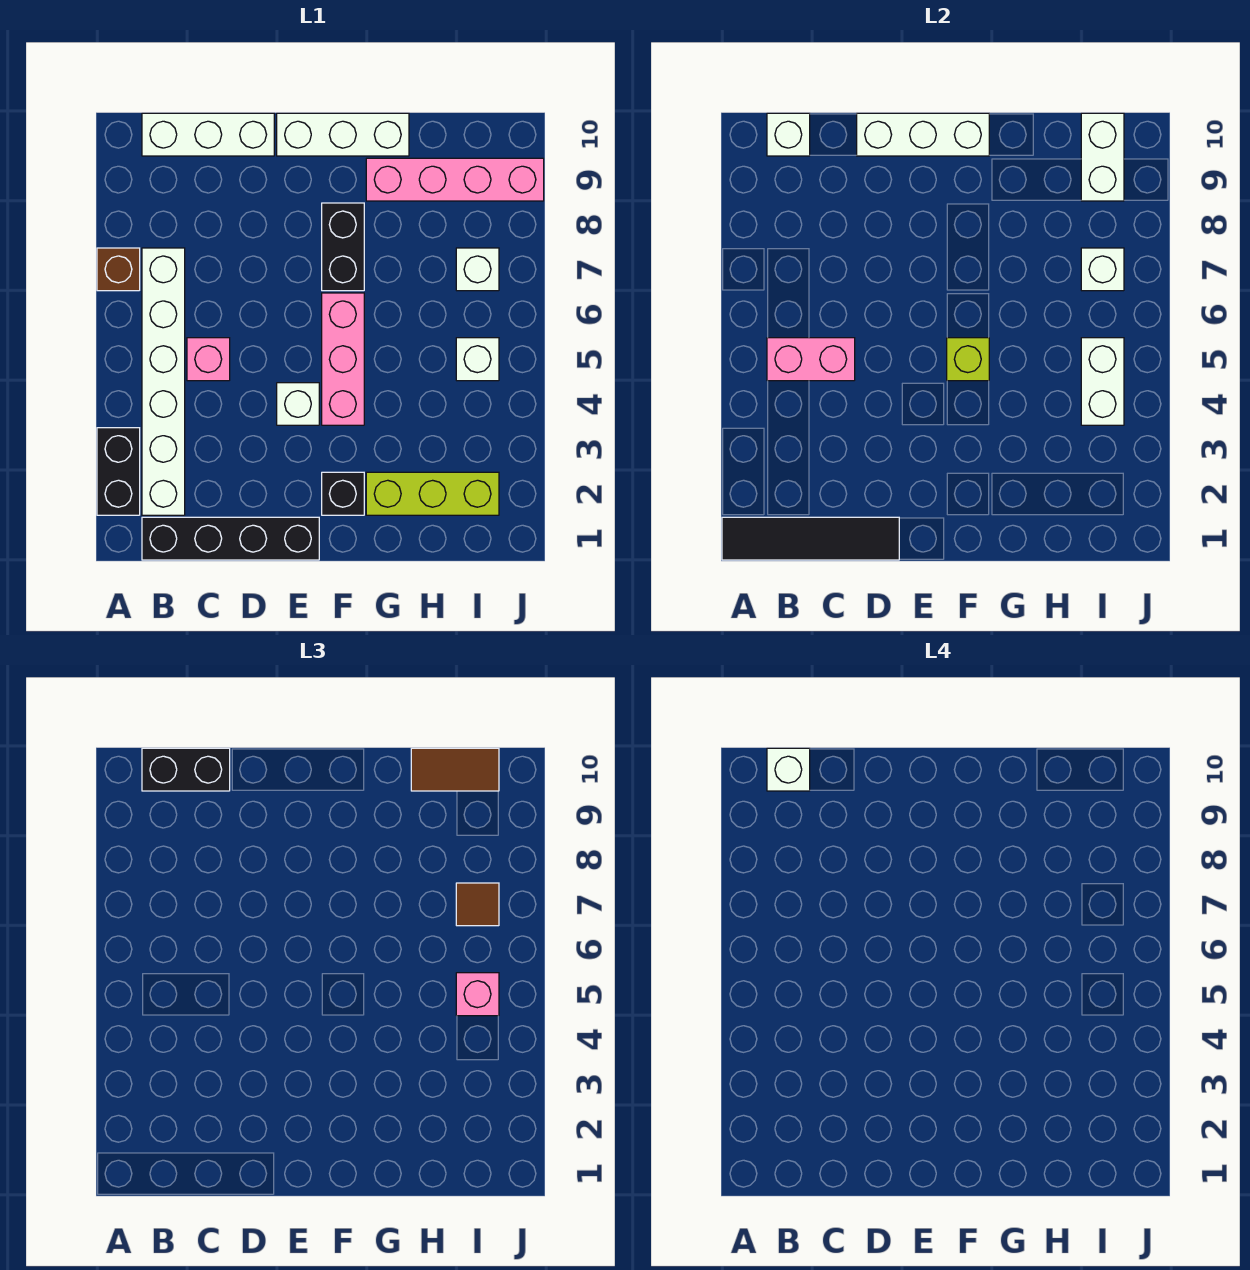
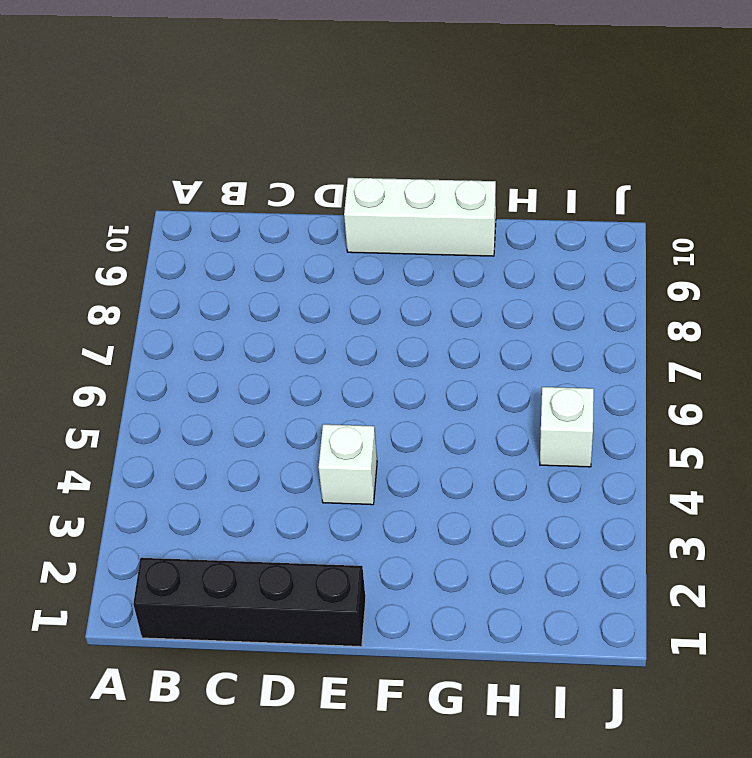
none -> black 1x2 brick [97,428,140,515]
none -> brown 1x1 brick [97,248,140,291]
none -> white 1x6 brick [142,248,185,515]

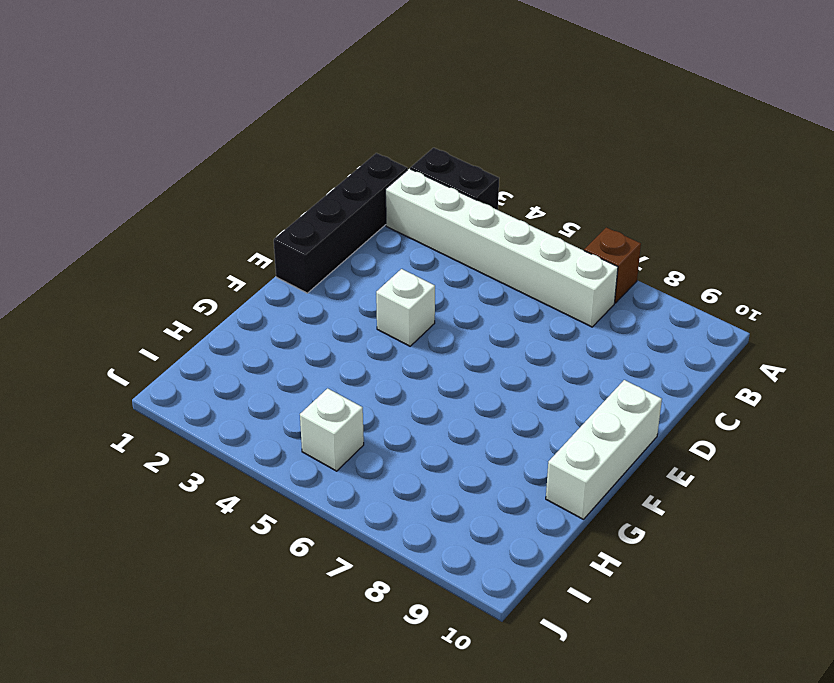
none -> white 1x3 brick [142,113,274,156]
none -> pink 1x1 brick [187,338,230,381]
none -> black 1x1 brick [322,472,364,515]

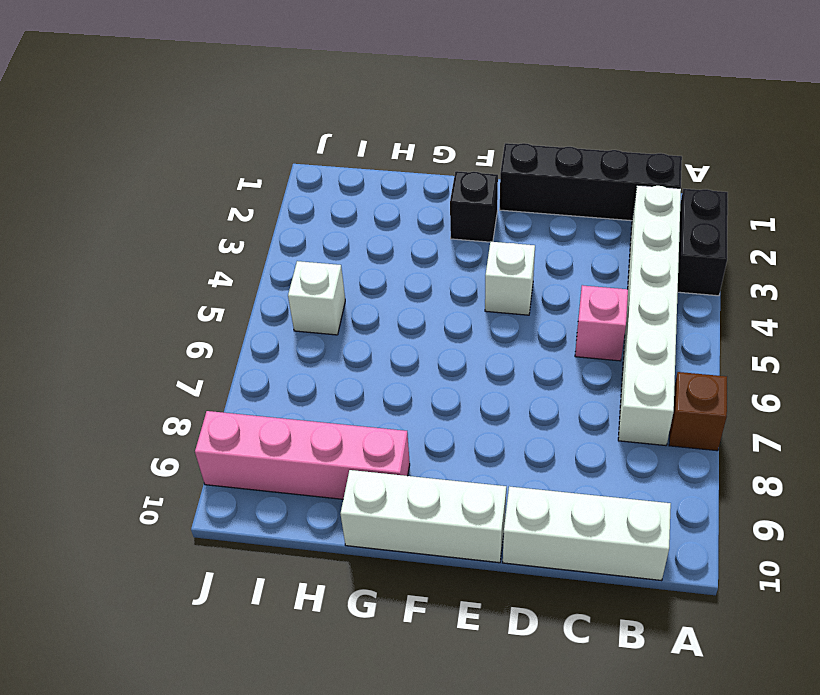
none -> pink 1x3 brick [322,293,364,425]
none -> black 1x2 brick [322,203,364,291]
none -> lime 1x3 brick [366,472,499,515]

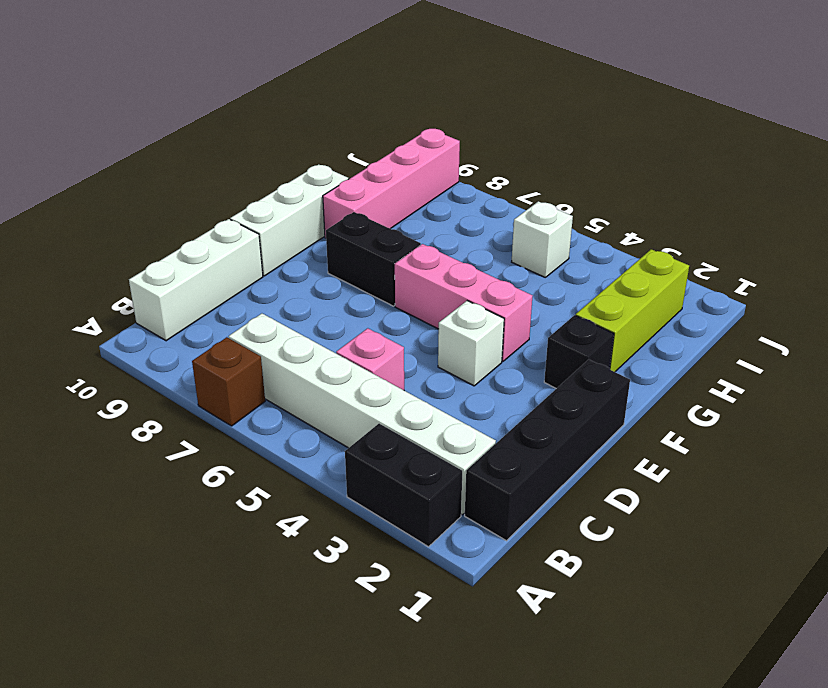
none -> white 1x1 brick [456,248,499,291]
none -> black 1x4 tile [722,517,899,560]
none -> pink 1x2 brick [767,338,855,381]

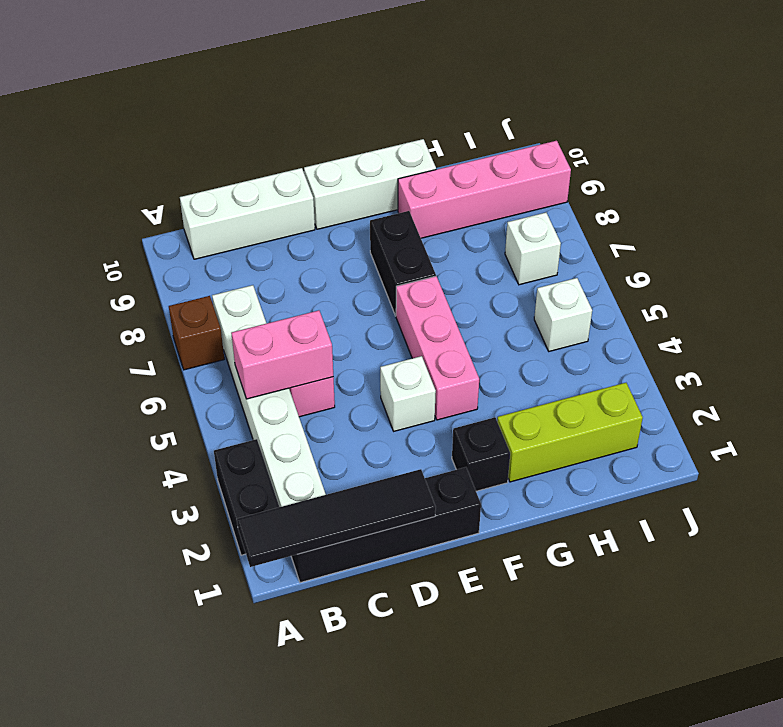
none -> white 1x1 brick [767,113,810,156]
none -> white 1x3 brick [857,113,989,156]
none -> lime 1x1 brick [947,338,989,381]

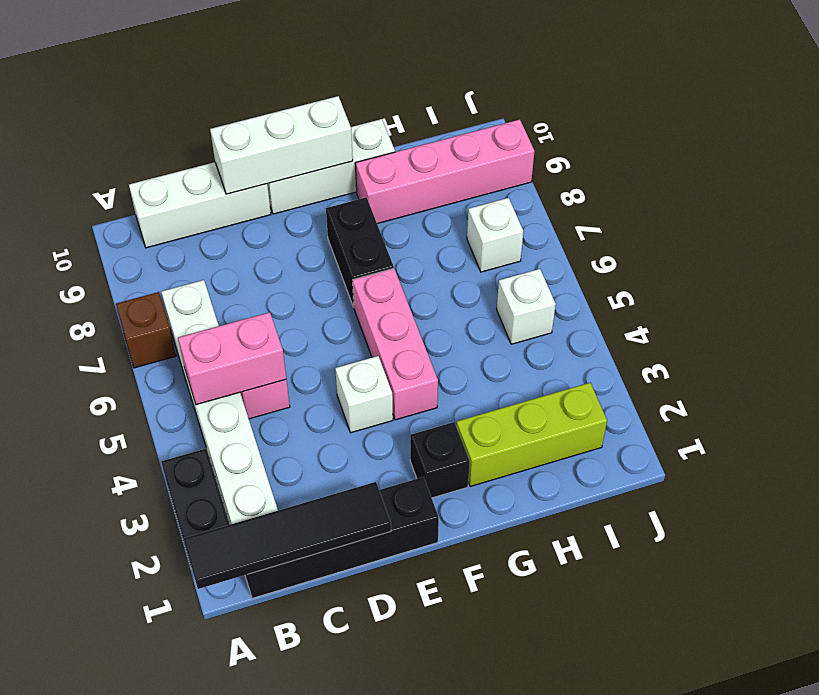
none -> white 1x1 brick [767,113,810,156]
none -> lime 1x1 brick [947,338,989,381]
none -> white 1x2 brick [1081,338,1124,425]

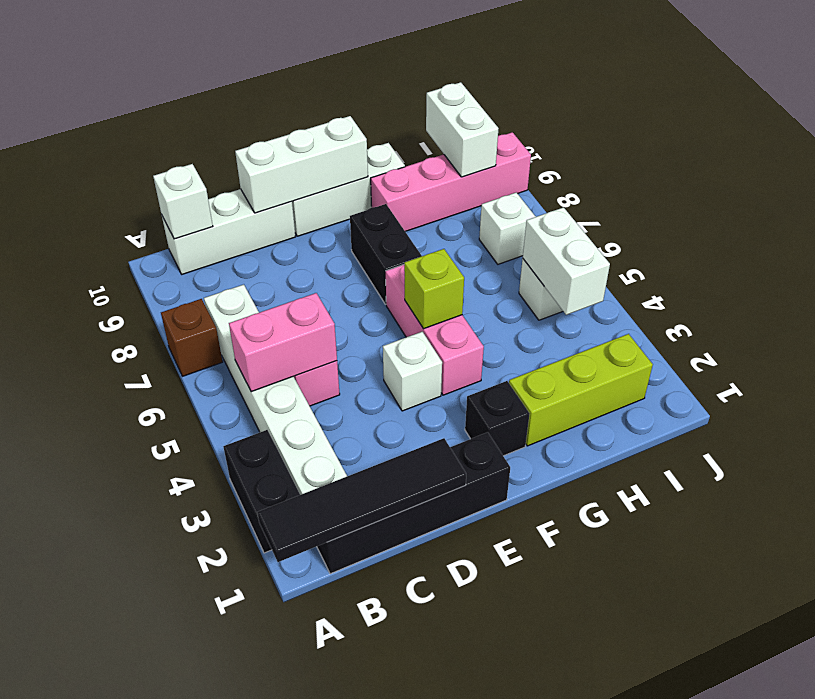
none -> white 1x1 brick [1081,248,1124,291]
none -> black 1x2 brick [142,748,230,791]
none -> brown 1x2 tile [411,748,499,791]

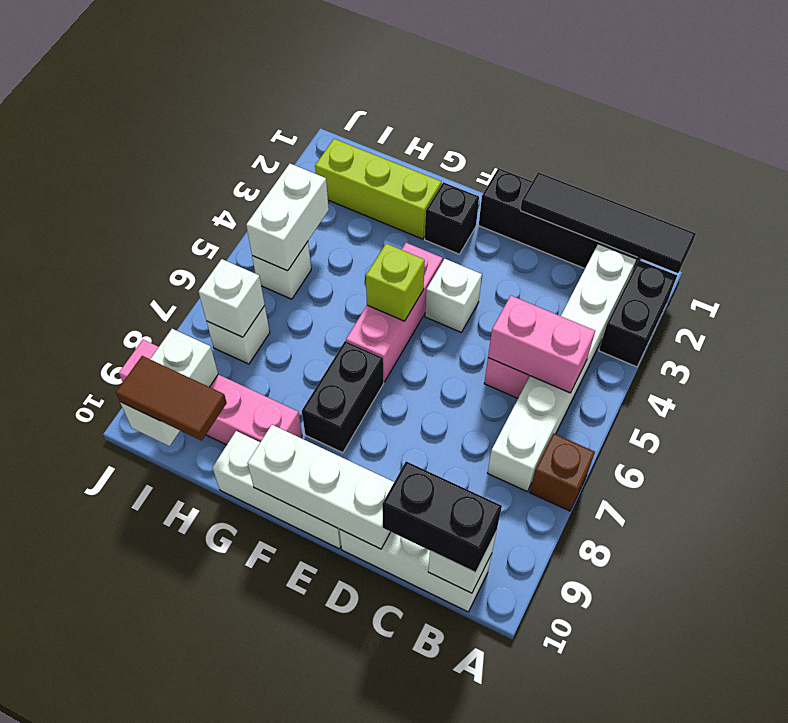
none -> pink 1x1 brick [456,973,499,1016]
none -> brown 1x1 tile [456,883,499,926]
none -> white 1x1 brick [767,748,810,791]

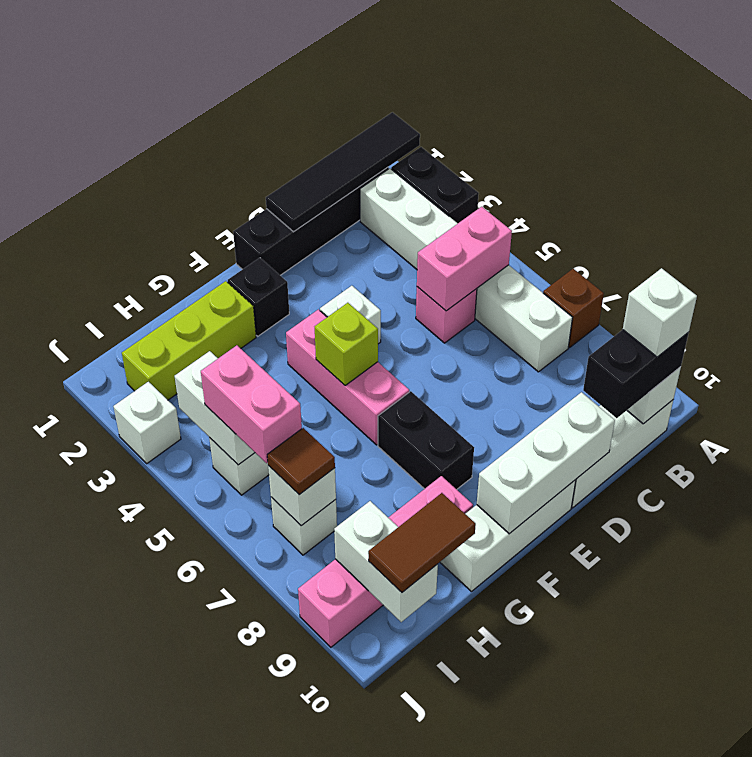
pink 1x2 brick [201,345,302,463] -> pink 1x1 brick [456,973,499,1016]
white 1x1 brick [113,382,181,463] -> none

